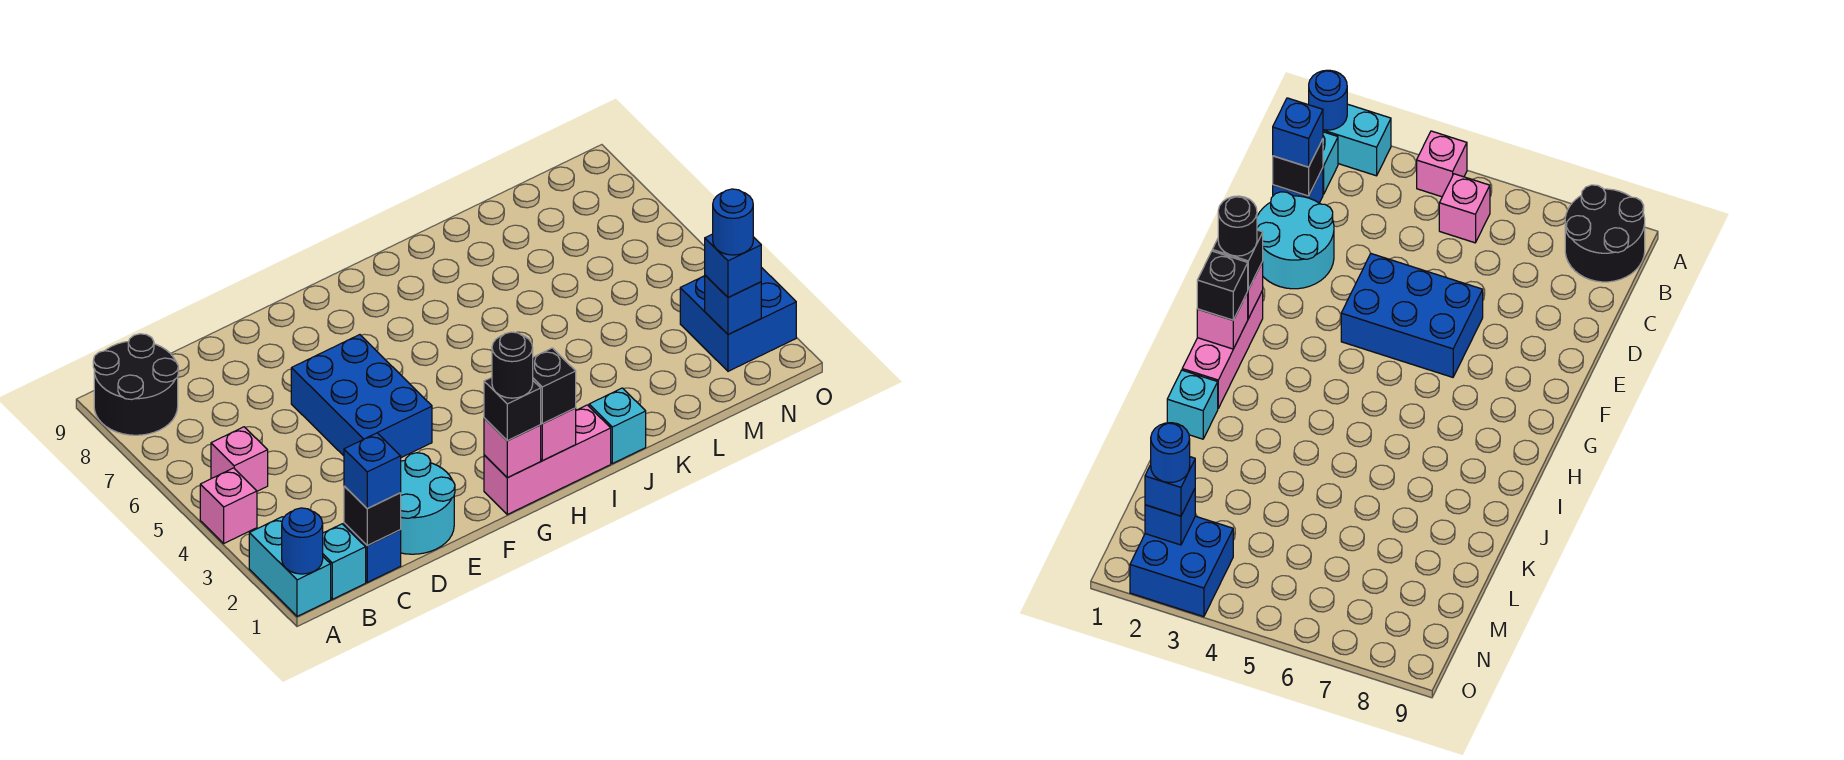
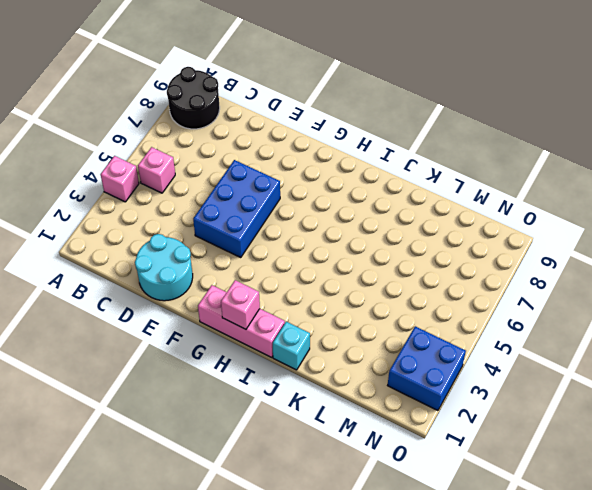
none -> cyan 1x2 brick [249,517,331,616]
none -> cyan 1x1 brick [323,524,366,599]
none -> blue 1x1 brick [344,523,401,582]

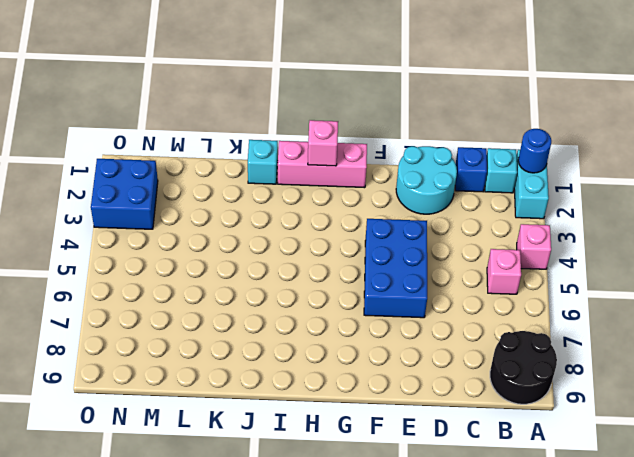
none -> black 1x1 brick [344,486,401,546]
none -> pink 1x1 brick [484,418,541,477]
none -> blue 1x1 brick [705,275,761,335]

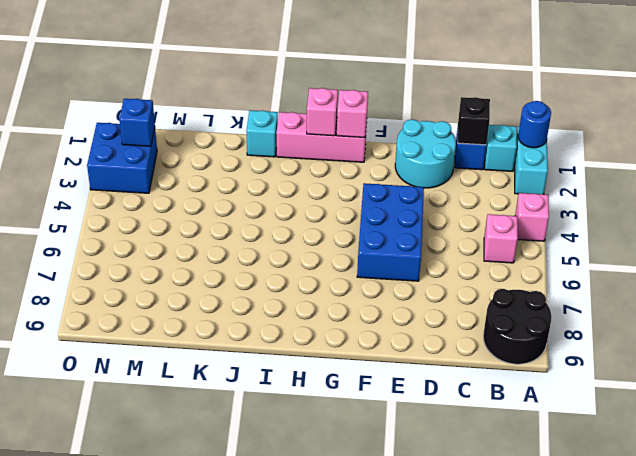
none -> blue 1x1 brick [344,433,401,509]
none -> black 1x1 brick [484,377,541,441]
none -> black 1x1 brick [533,348,576,424]

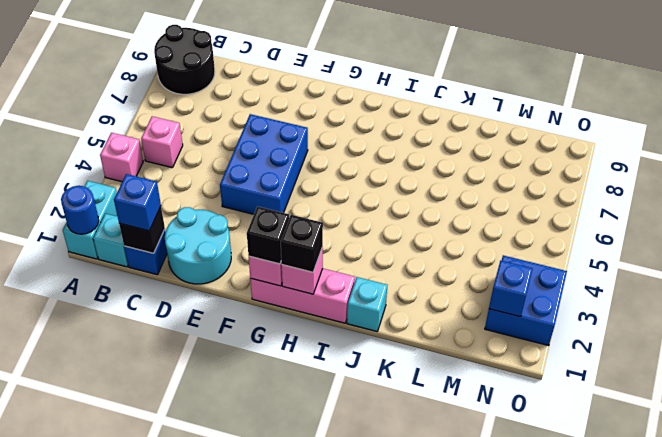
none -> blue 1x1 brick [705,234,761,298]
none -> black 1x1 round brick [492,332,533,398]
none -> blue 1x1 round brick [713,189,753,255]

